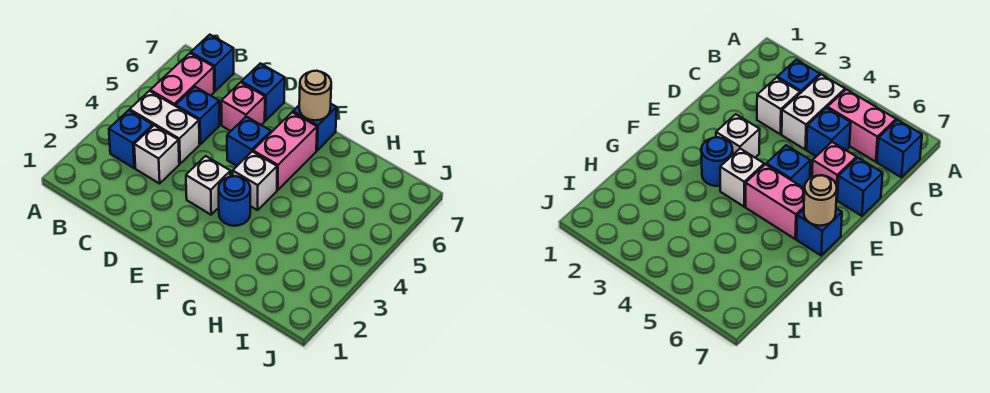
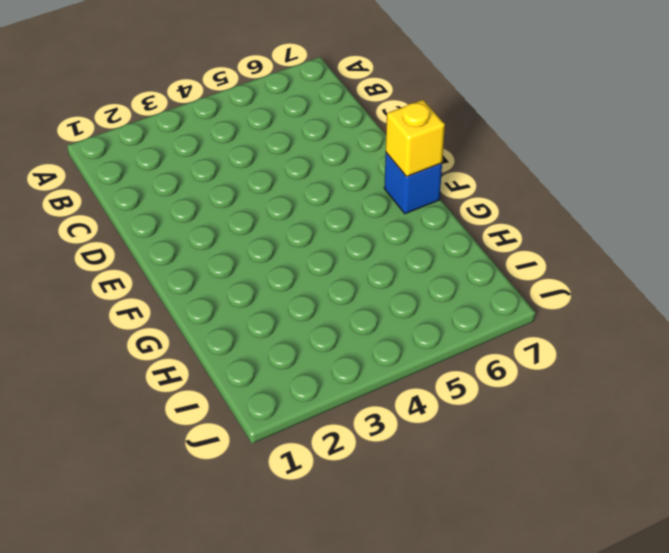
yellow 1x1 brick [386,100,445,177] -> tan 1x1 round brick [299,71,331,120]
none -> blue 1x1 brick [109,110,153,168]
none -> white 1x2 brick [130,91,200,164]
none -> pink 1x2 brick [150,53,214,106]

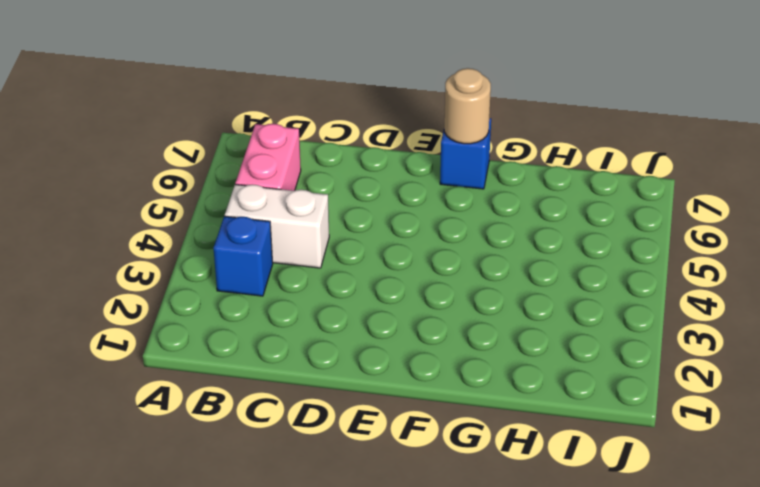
none -> blue 1x1 brick [191,35,234,91]
none -> white 1x1 brick [134,125,179,184]
none -> blue 1x1 brick [176,87,220,144]

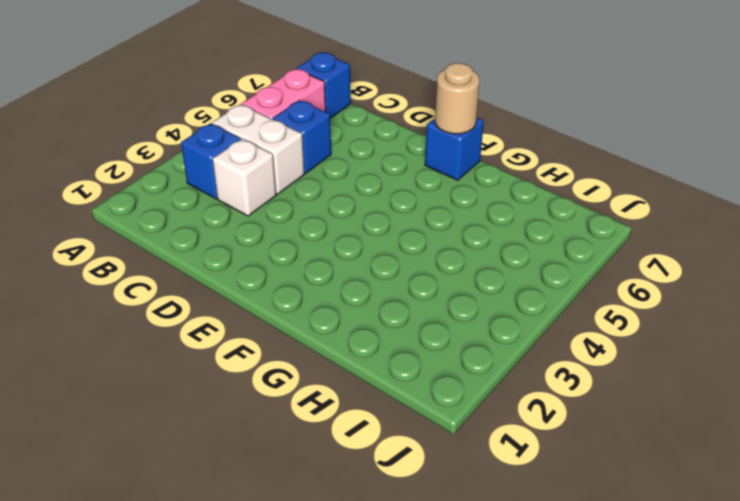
none -> pink 1x1 brick [221,82,265,131]
none -> blue 1x1 brick [241,63,285,121]
none -> white 1x1 brick [186,156,231,215]

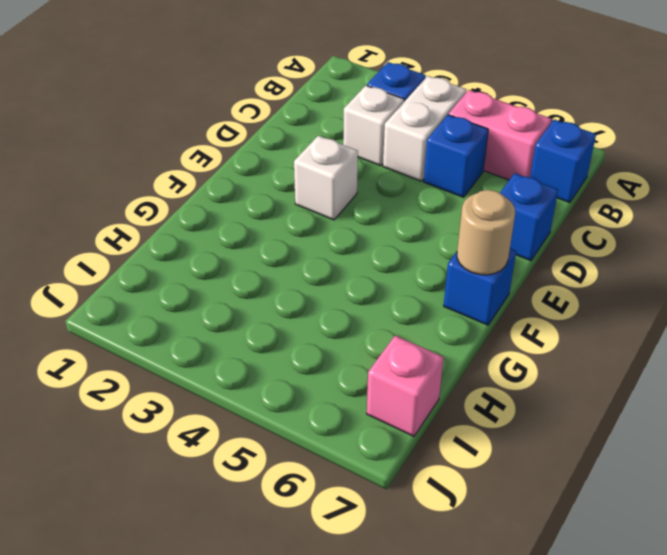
pink 1x1 brick [367,335,444,436] -> pink 1x1 brick moved to [221,82,265,131]
none -> blue 1x1 brick [227,117,271,166]
none -> blue 1x1 round brick [219,176,250,226]
none -> white 1x1 brick [233,152,277,210]

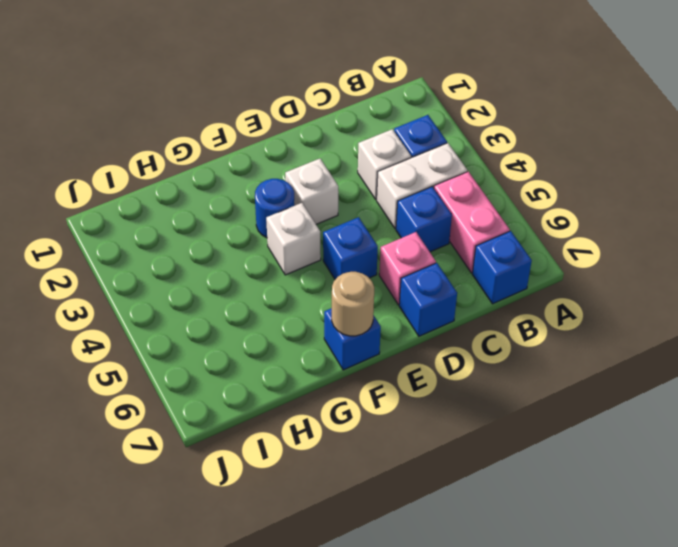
none -> pink 1x2 brick [253,112,317,190]

